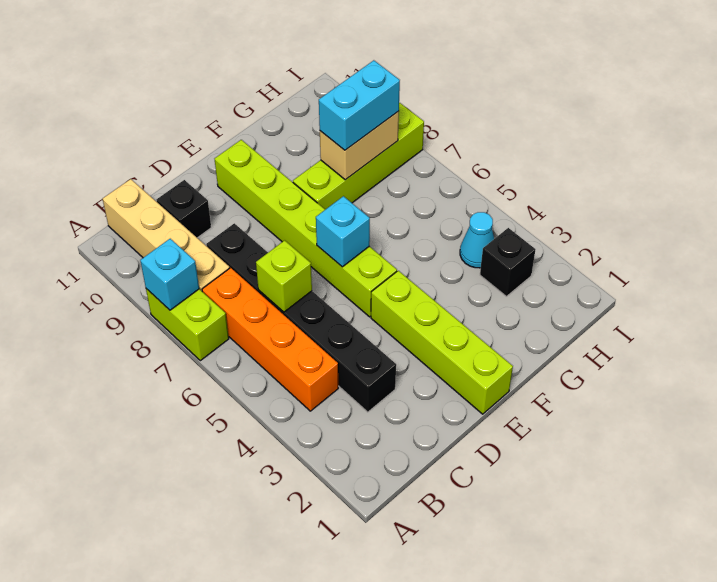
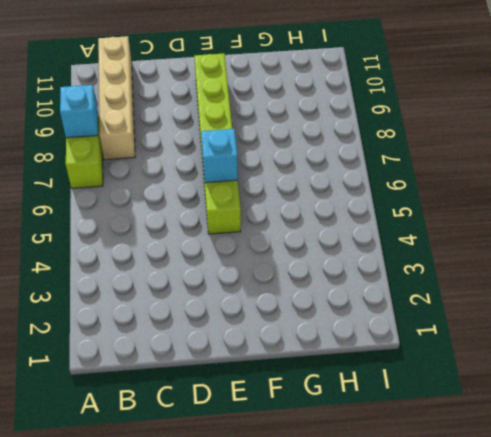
none -> orange 1x4 brick [202,268,338,411]
none -> black 1x6 brick [206,223,396,412]
none -> black 1x1 brick [157,180,211,238]

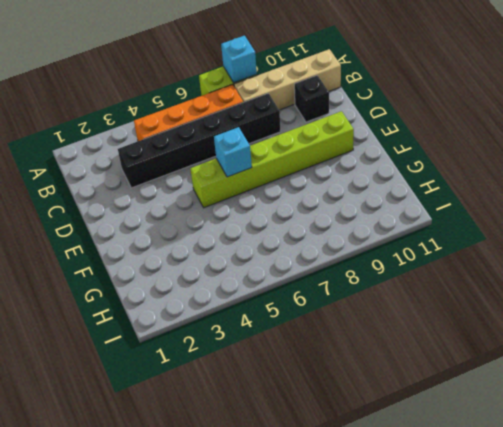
none -> lime 1x4 brick [371,271,513,414]
none -> lime 1x4 brick [293,103,424,210]
none -> black 1x1 brick [480,228,535,297]

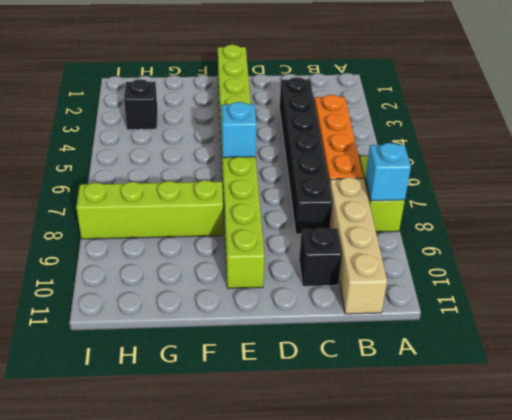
none -> cyan 1x1 cone [460,212,494,268]
none -> lime 1x1 brick [256,240,312,312]
none -> tan 1x2 brick [320,111,399,180]

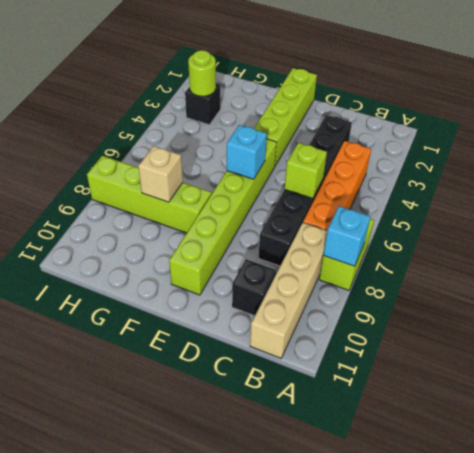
tan 1x1 brick [138,146,183,202] -> tan 1x2 brick [320,111,399,180]
lime 1x1 round brick [188,50,216,96] -> none
none -> cyan 1x1 cone [460,212,494,268]
none -> cyan 1x2 brick [319,60,400,150]

